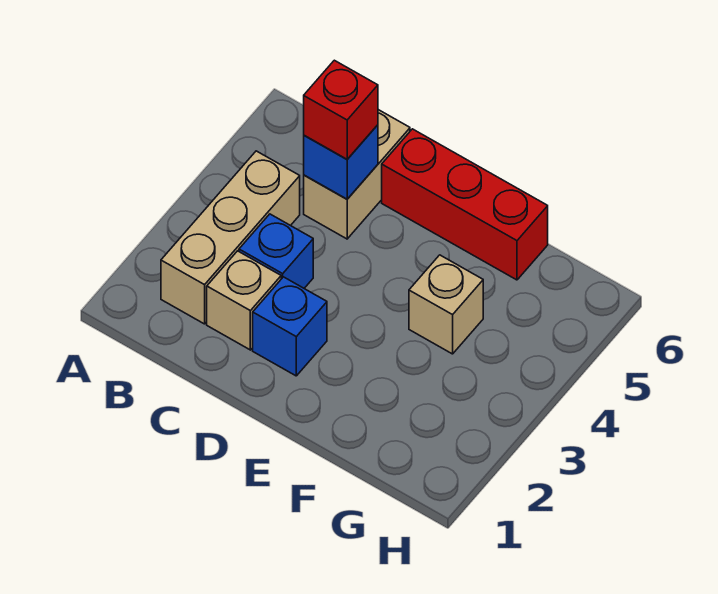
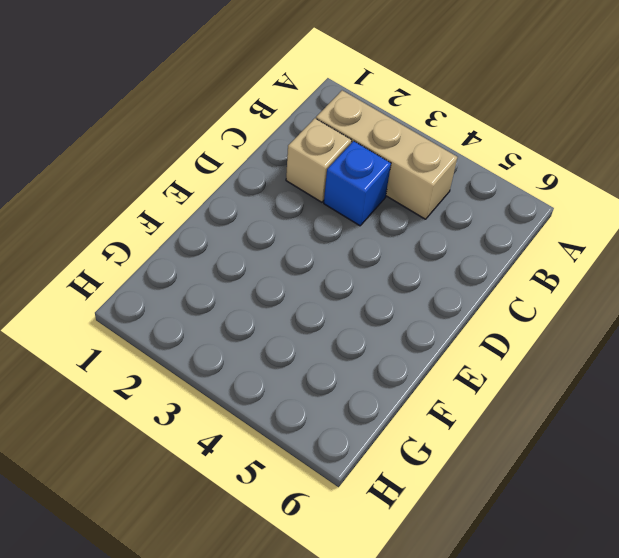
none -> tan 1x2 brick [304,110,410,239]
none -> blue 1x1 brick [253,277,327,376]

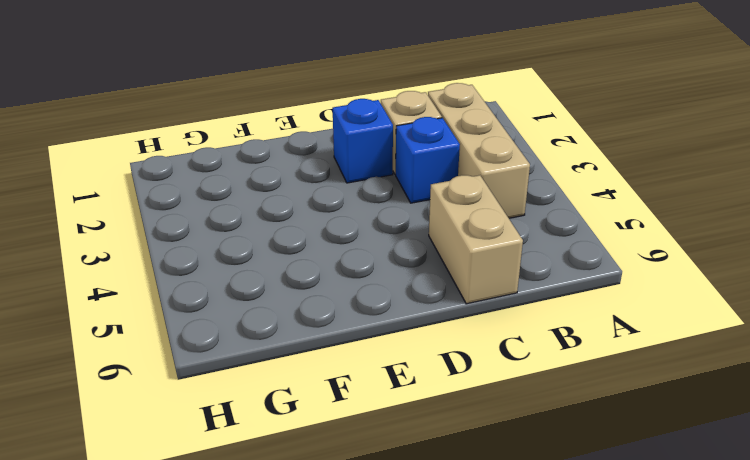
none -> red 1x3 brick [382,129,548,280]
none -> tan 1x1 brick [409,255,483,354]

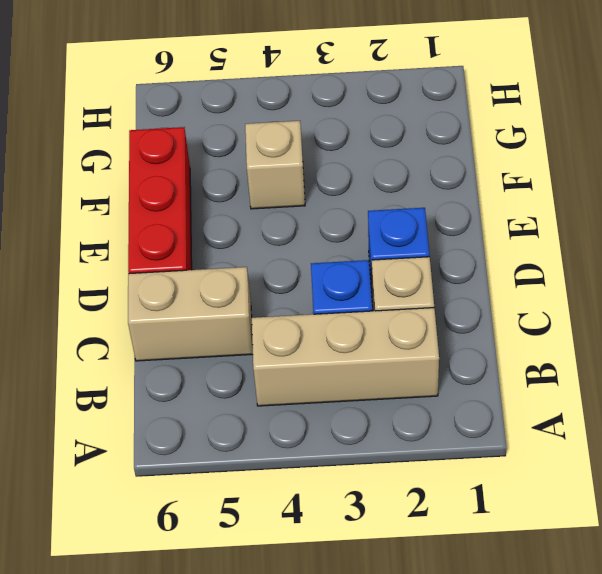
none -> blue 1x1 brick [304,125,378,199]
none -> red 1x1 brick [304,60,378,159]

